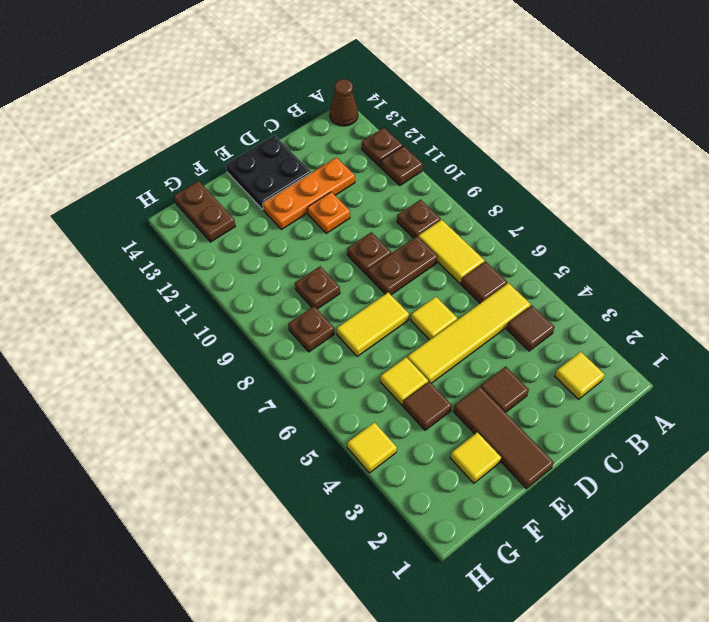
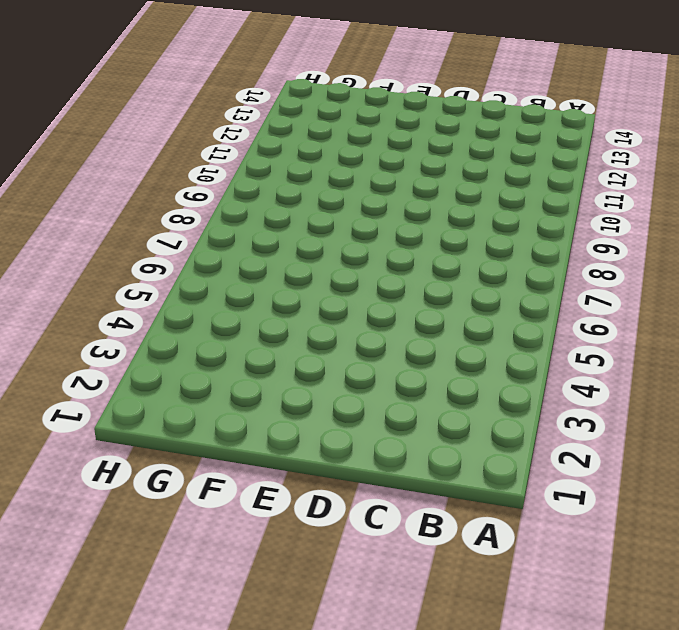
none -> brown 1x1 plate [381,146,423,185]
none -> brown 1x1 plate [362,128,403,167]
none -> brown 1x1 cone [330,79,358,126]

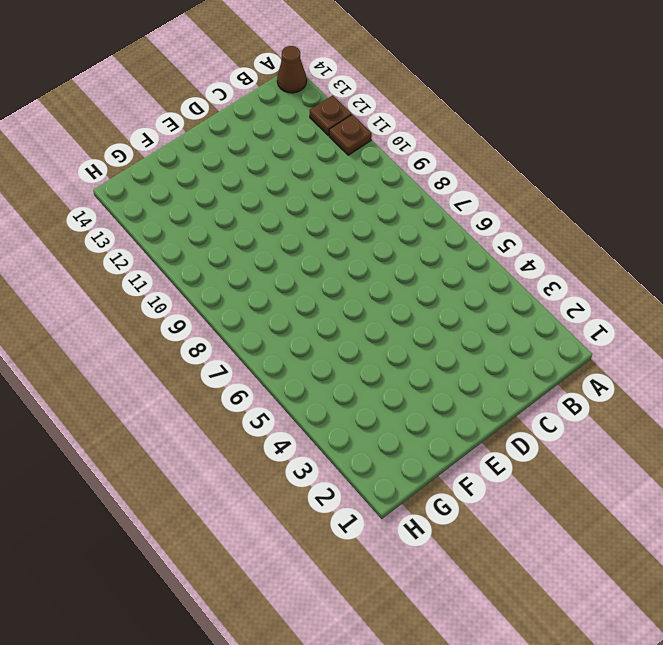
none -> yellow 1x1 tile [555,352,605,399]
none -> brown 1x1 tile [507,305,555,351]
none -> yellow 1x4 tile [407,283,531,383]

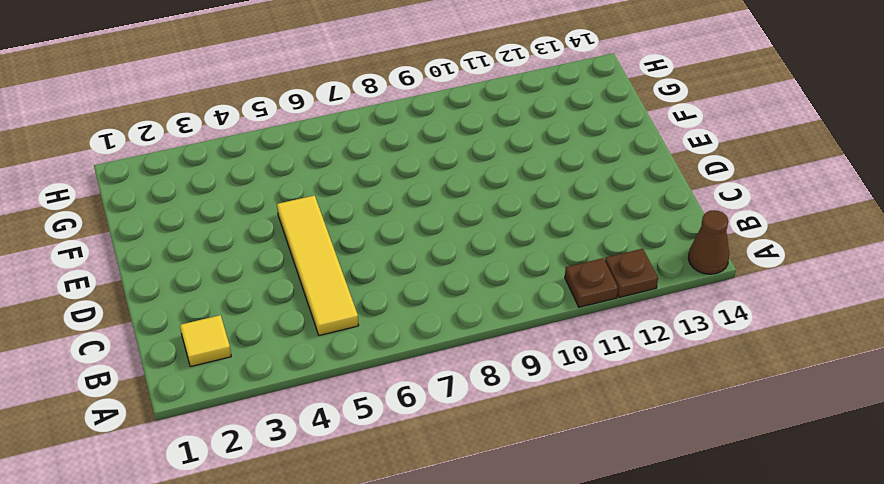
none -> brown 1x1 tile [507,305,555,351]
none -> brown 1x1 tile [461,261,507,303]
none -> yellow 1x2 tile [418,220,484,283]

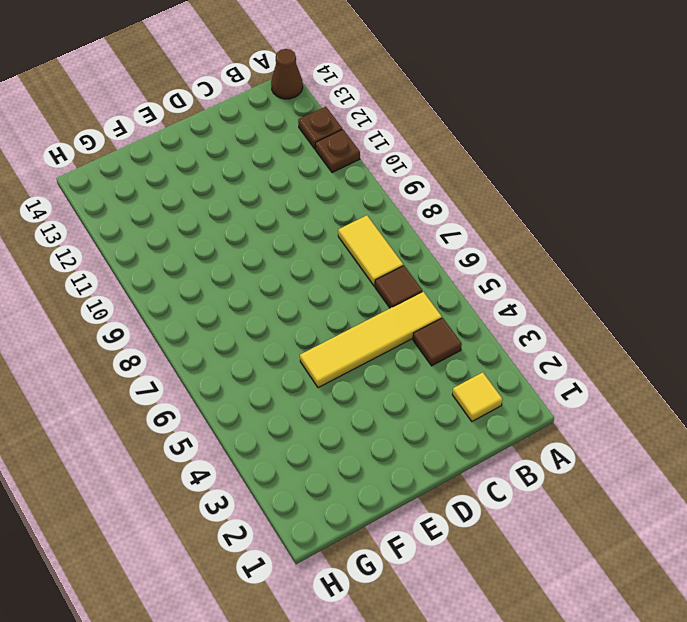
none -> brown 1x1 plate [397,200,441,238]
none -> brown 1x2 plate [368,236,438,295]
none -> orange 1x3 plate [263,157,355,229]

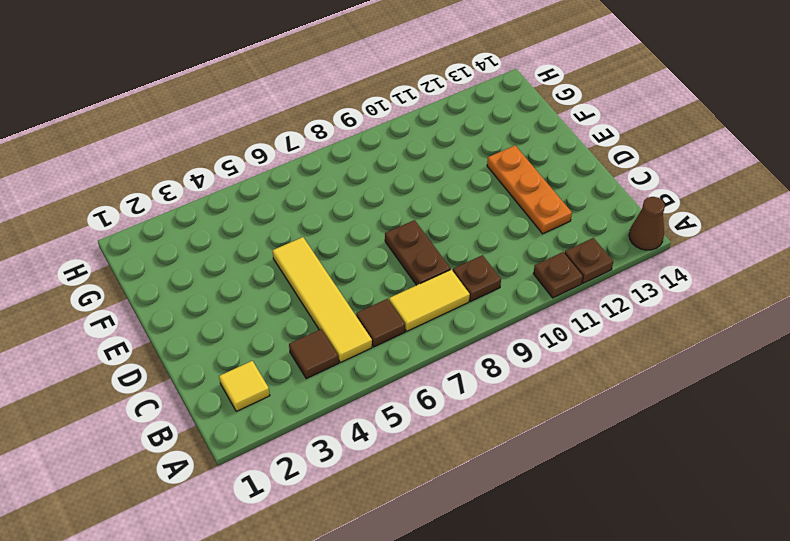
none -> brown 1x1 tile [481,366,529,413]
none -> yellow 1x1 tile [411,297,457,340]
none -> brown 1x1 plate [347,232,391,275]

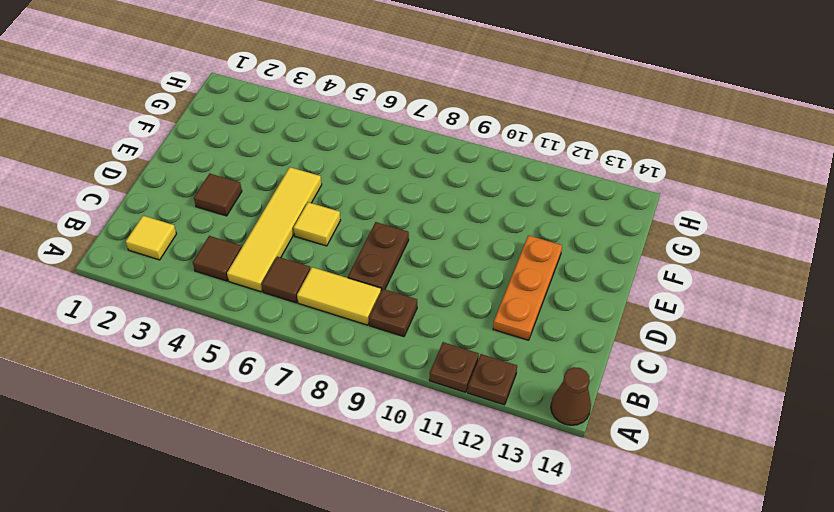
none -> brown 1x1 plate [347,232,391,275]
none -> orange 1x1 plate [307,192,350,233]
none -> black 2x2 plate [226,135,311,209]

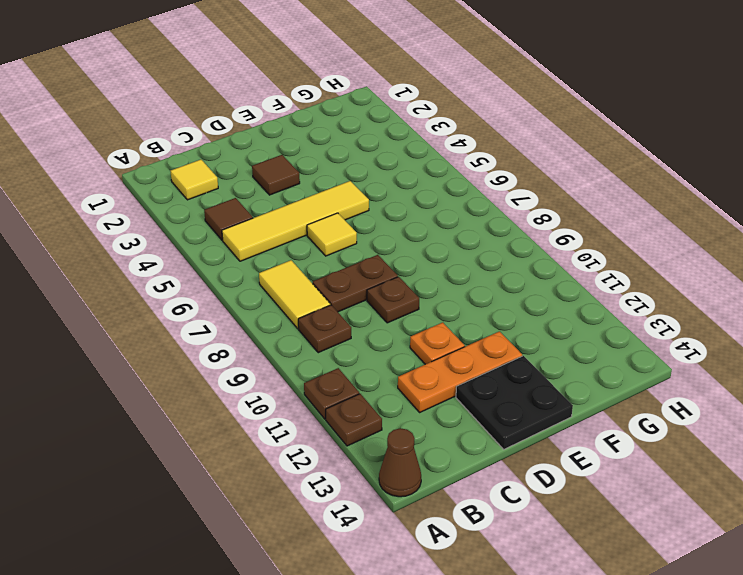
none -> brown 1x1 tile [461,261,507,303]
none -> brown 1x3 tile [453,386,554,489]
none -> yellow 1x2 tile [337,292,409,356]

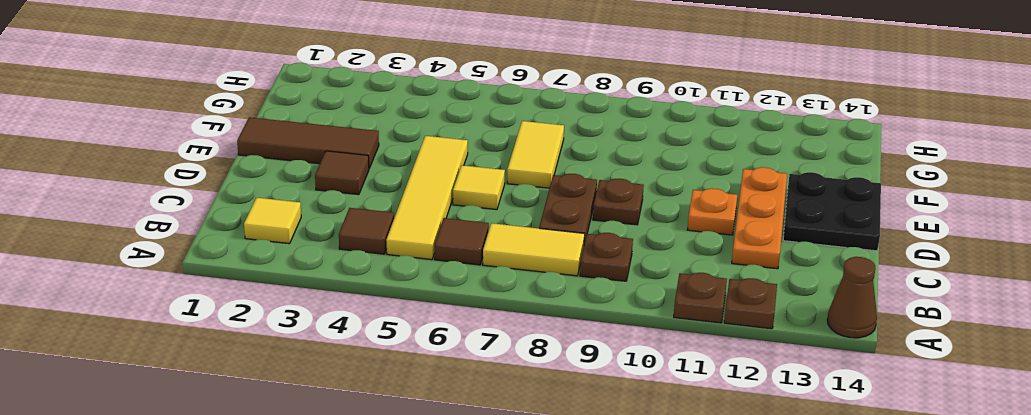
none -> yellow 1x1 tile [450,432,501,483]
none -> brown 1x1 tile [403,381,452,430]
none -> yellow 1x1 tile [380,357,428,405]

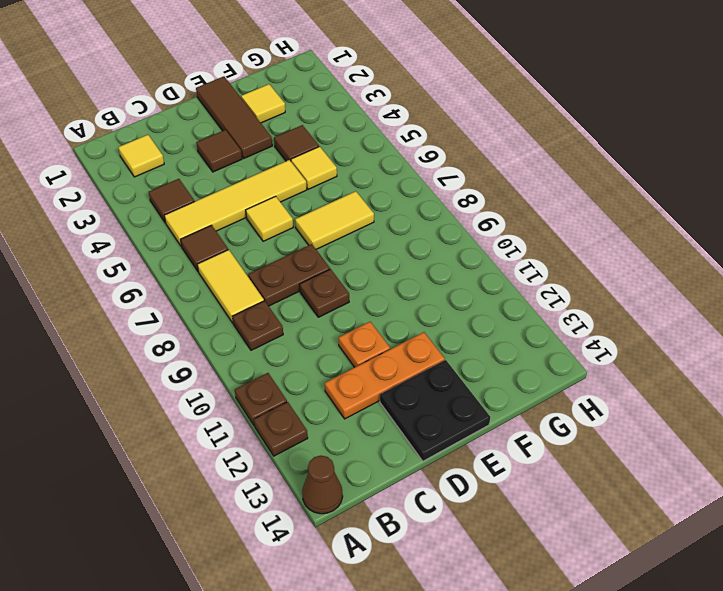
none -> brown 1x1 plate [295,266,340,309]
none -> brown 1x1 plate [288,306,334,352]
none -> brown 1x2 plate [174,181,235,242]

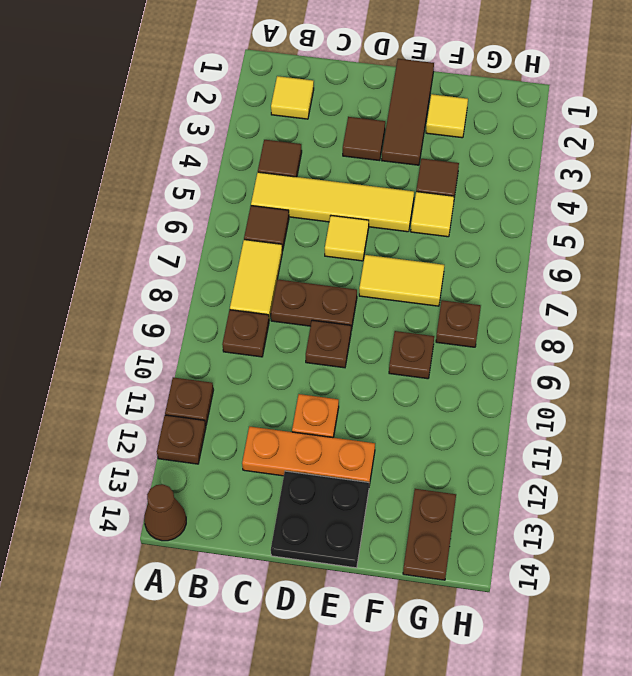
none -> yellow 1x1 tile [347,422,397,473]

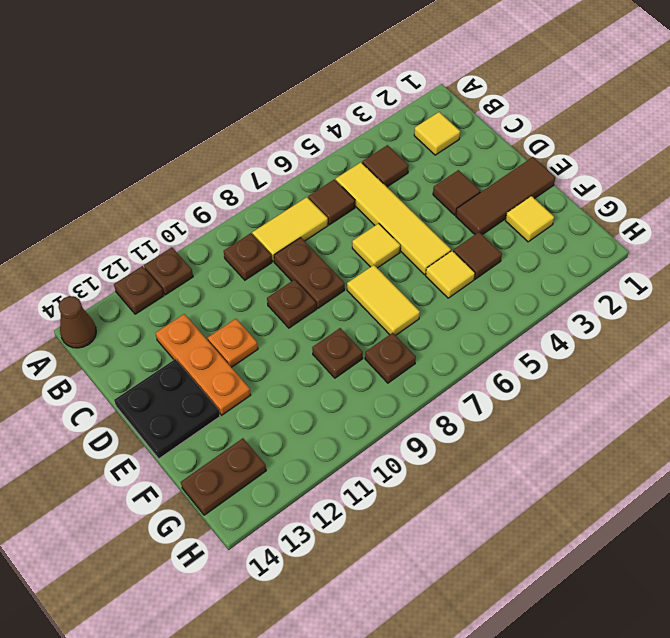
none -> yellow 1x1 tile [347,422,397,473]

